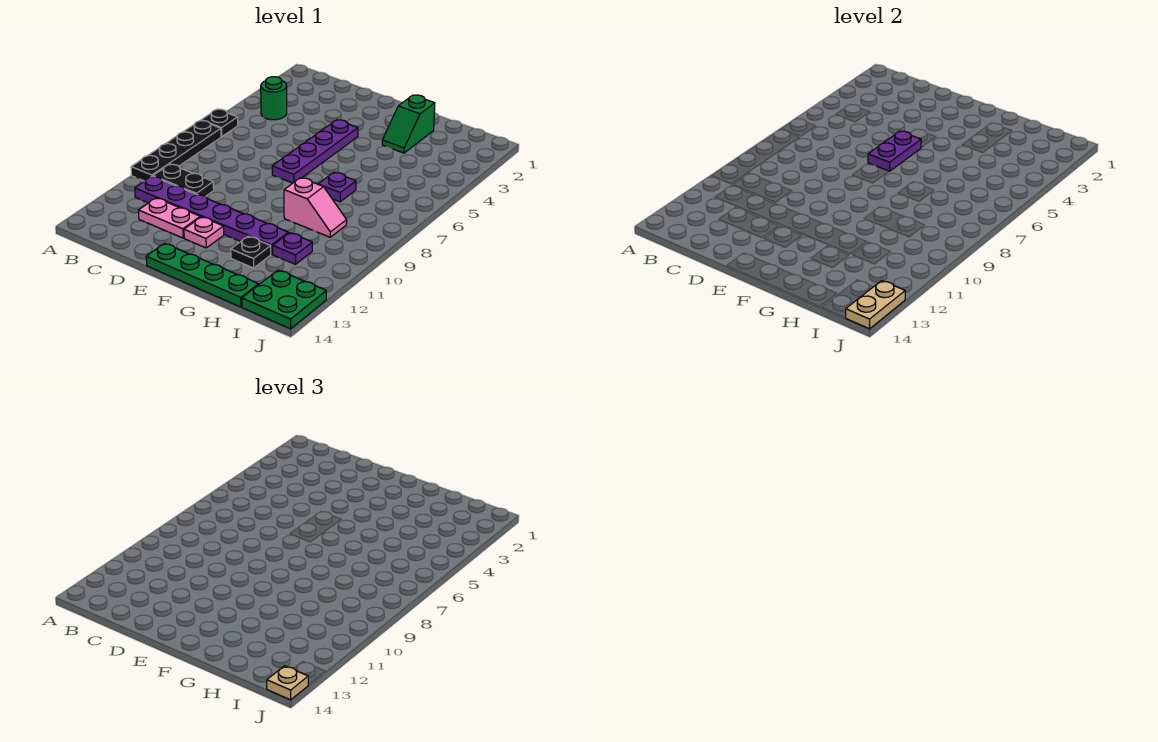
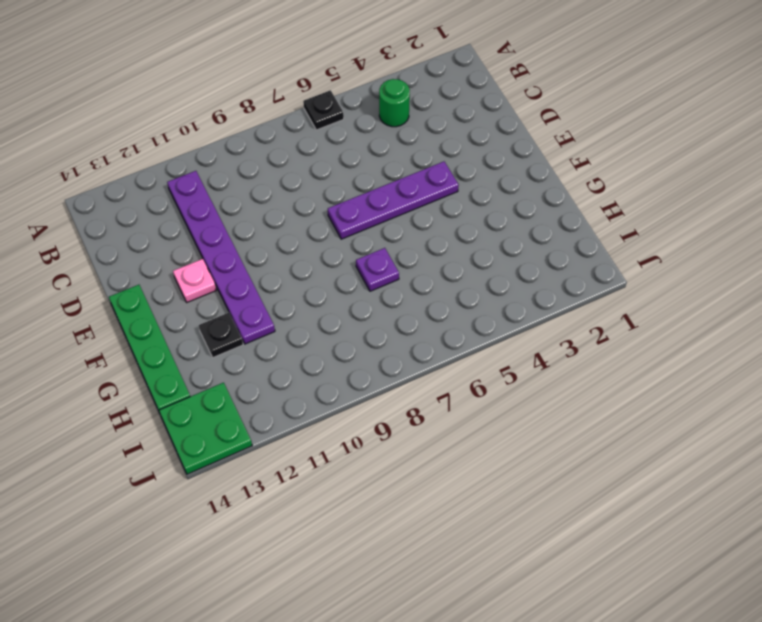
none -> black 1x4 plate [131,121,221,181]
none -> black 1x2 plate [153,164,214,197]
none -> pink 1x2 plate [138,198,200,238]

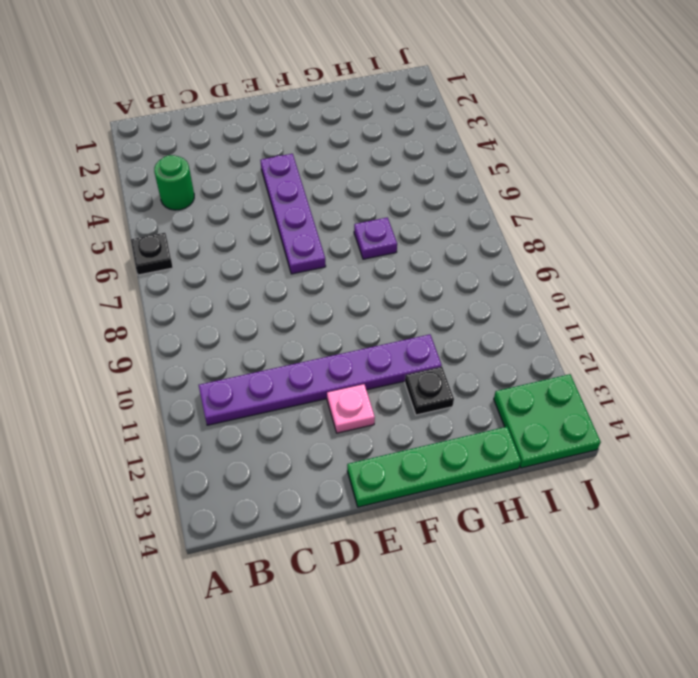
none -> black 1x4 plate [131,121,221,181]
none -> black 1x2 plate [153,164,214,197]
none -> pink 1x2 plate [138,198,200,238]

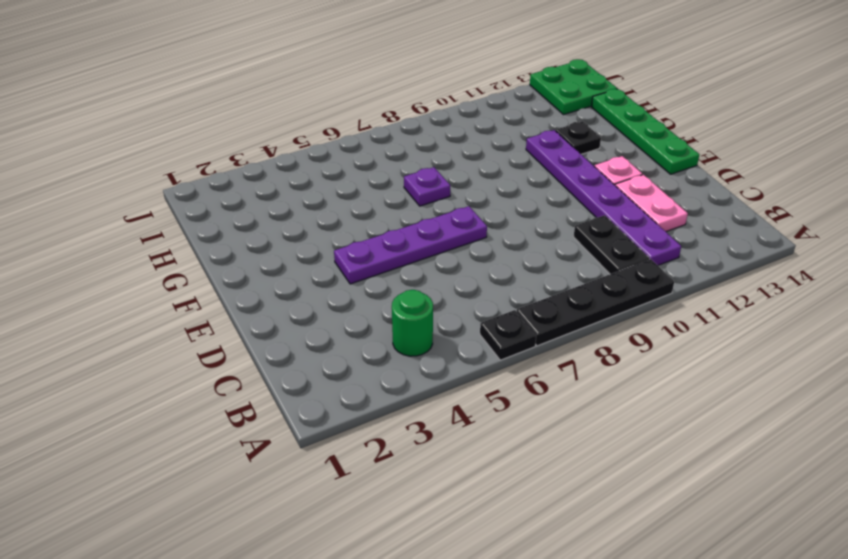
none -> green 1x2 slope [382,95,435,153]
none -> pink 1x2 slope [284,178,347,237]
none -> purple 1x1 plate [273,233,312,264]

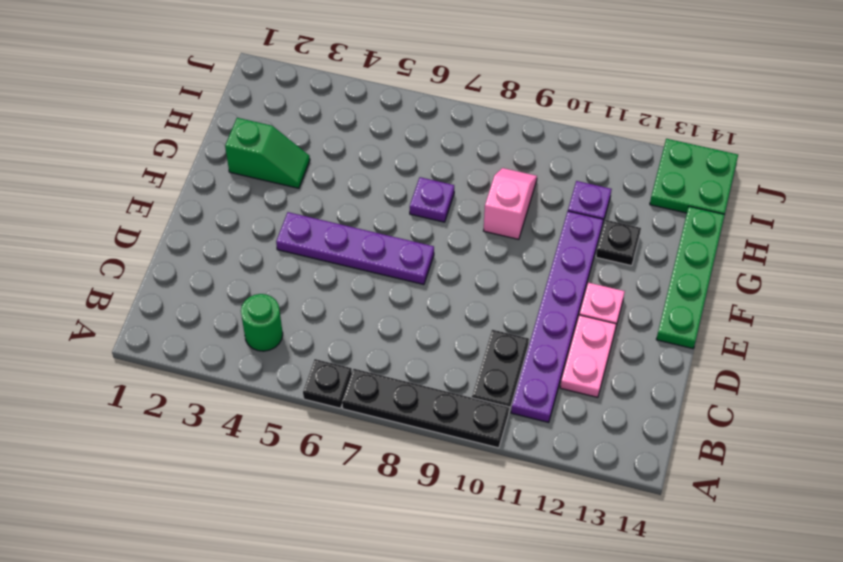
none -> purple 1x2 plate [868,131,921,171]
none -> tan 1x2 plate [846,281,905,329]
none -> tan 1x1 plate [267,666,308,700]

